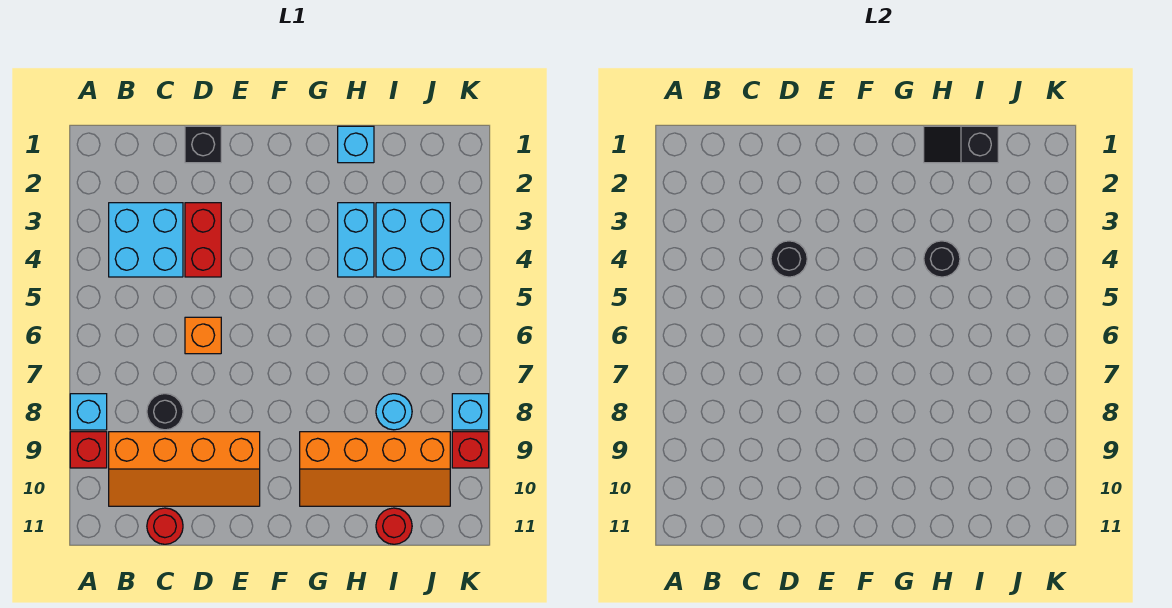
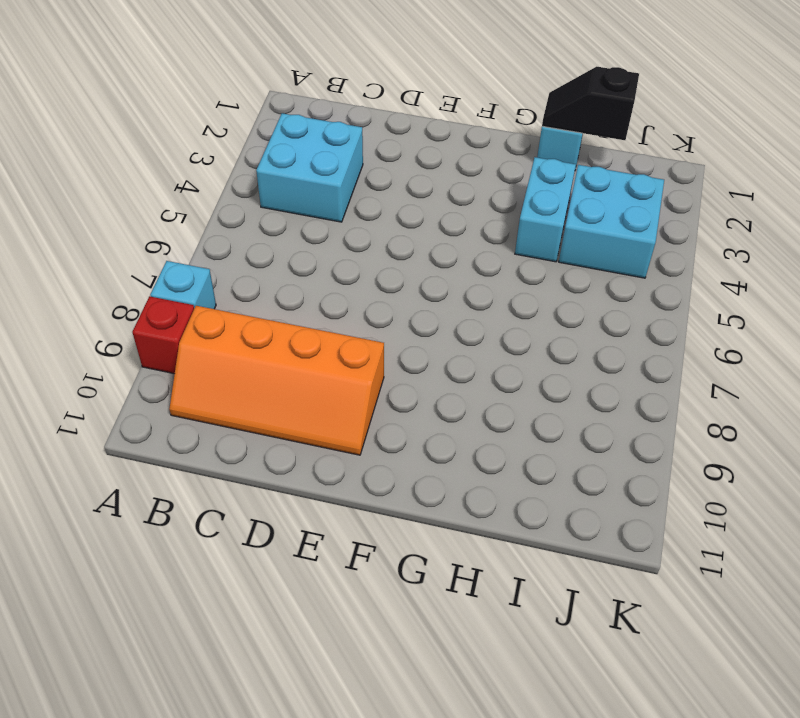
none -> black 1x1 round brick [147,394,183,430]
none -> red 1x1 round brick [147,508,183,544]
none -> black 1x1 brick [185,126,221,163]

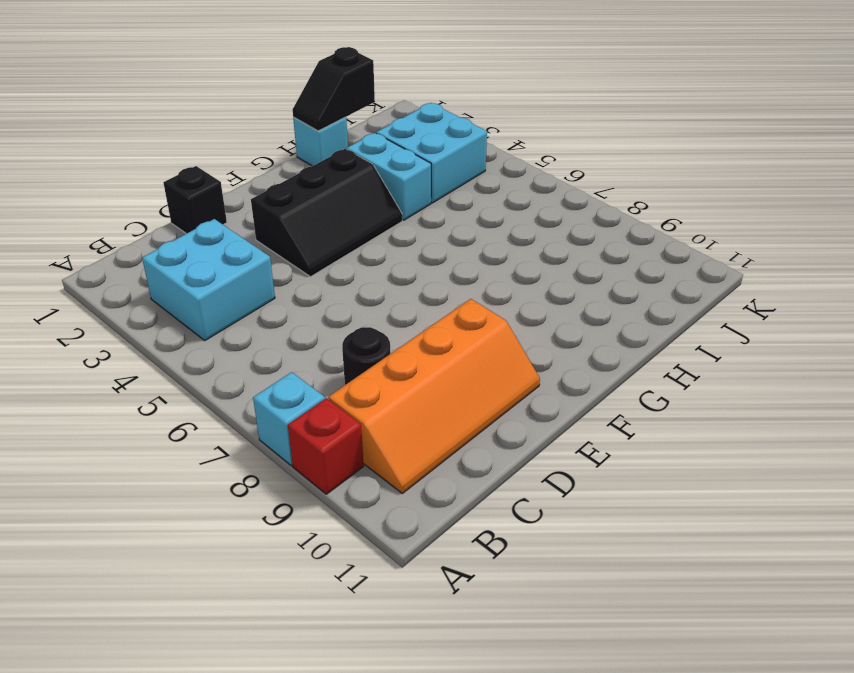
black 2x3 slope [251,149,402,277] -> none
none -> red 1x1 round brick [147,508,183,544]
none -> red 1x2 brick [185,203,221,277]
none -> orange 1x1 brick [185,317,221,354]

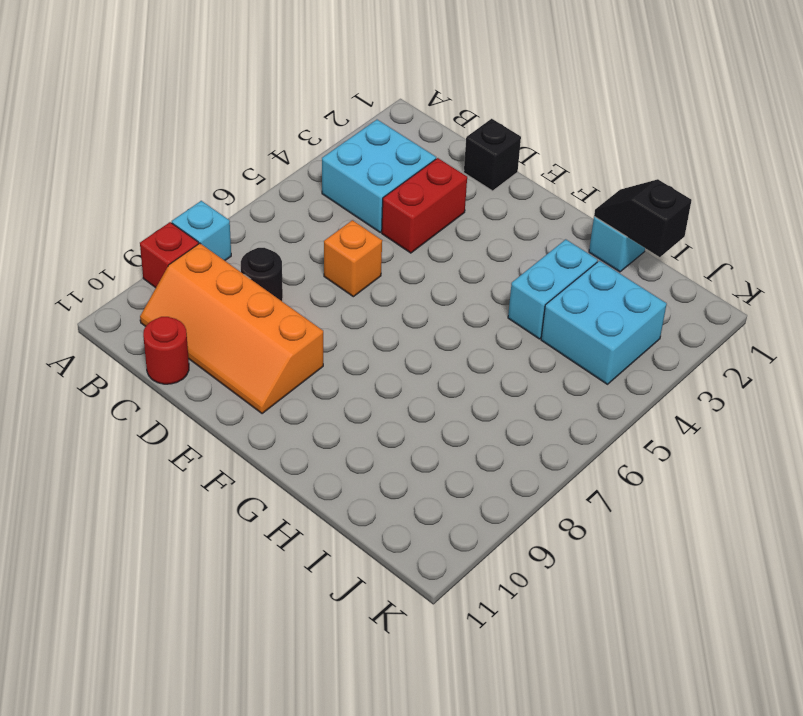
none -> orange 2x4 slope [300,432,450,506]
none -> cyan 1x1 round brick [376,394,412,430]
none -> red 1x1 round brick [376,508,412,544]

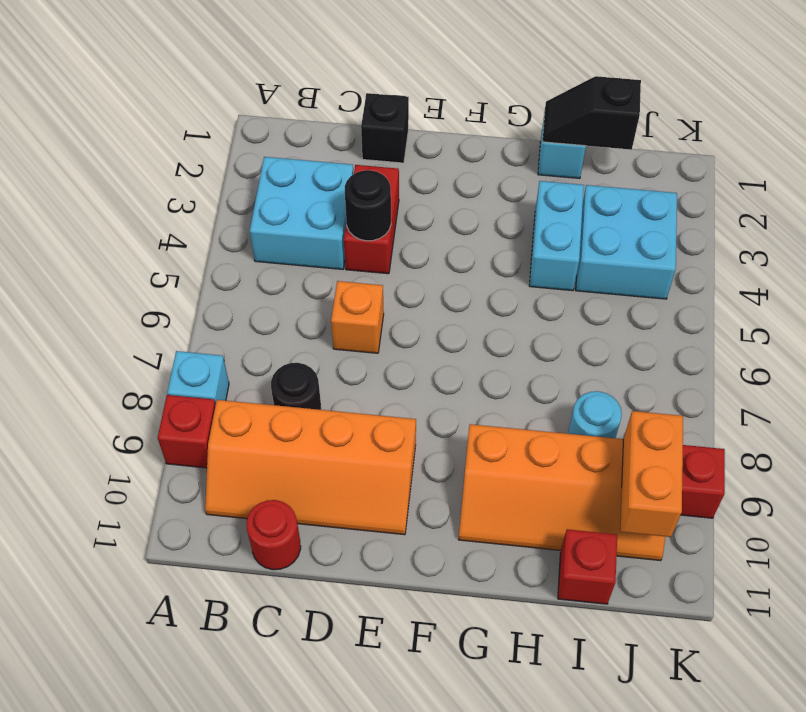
red 1x1 brick [558,529,617,604] -> red 1x1 round brick [376,508,412,544]
orange 1x2 brick [620,411,683,537] -> none
none -> cyan 1x1 brick [452,394,489,430]
none -> black 1x1 round brick [924,241,960,277]

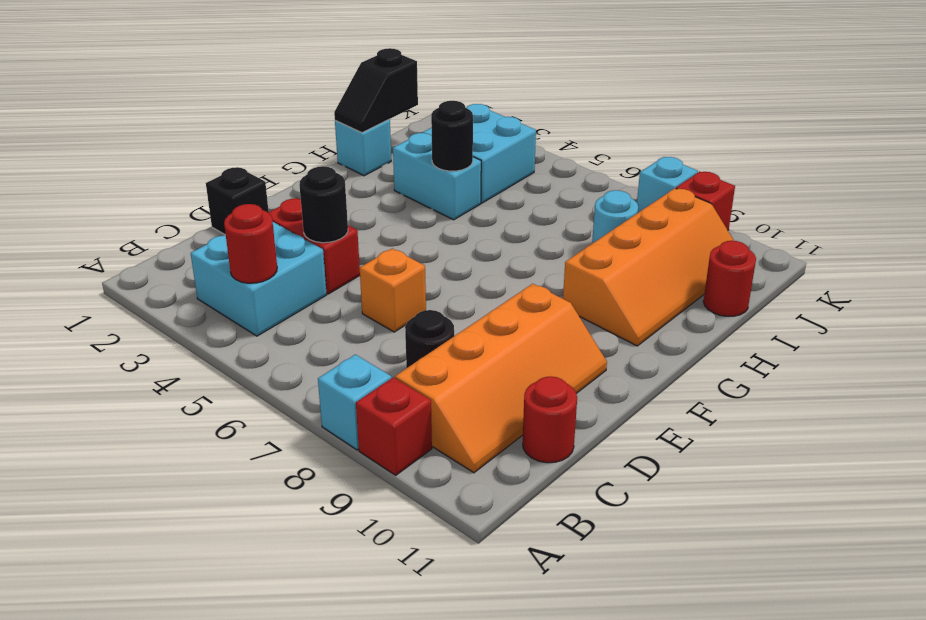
red 1x1 round brick [224,204,277,283] -> none

